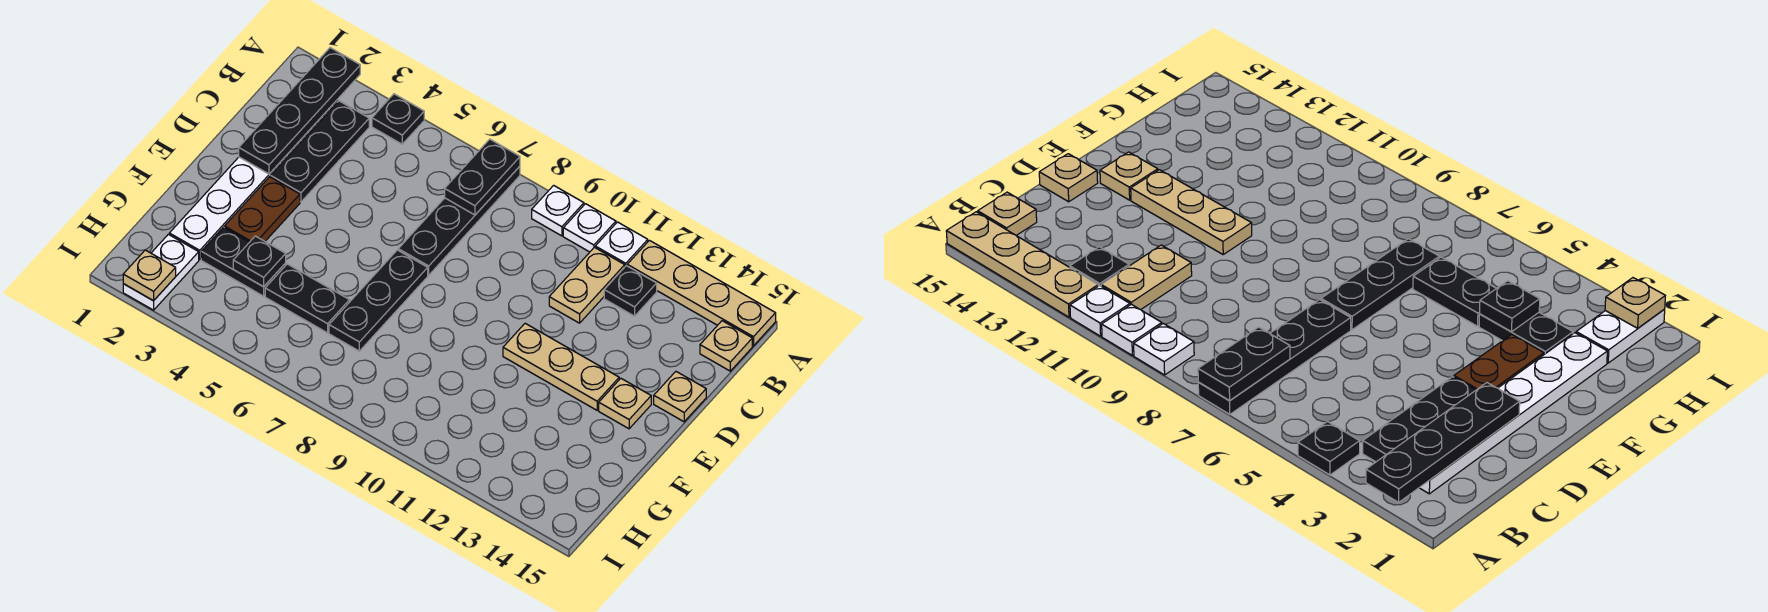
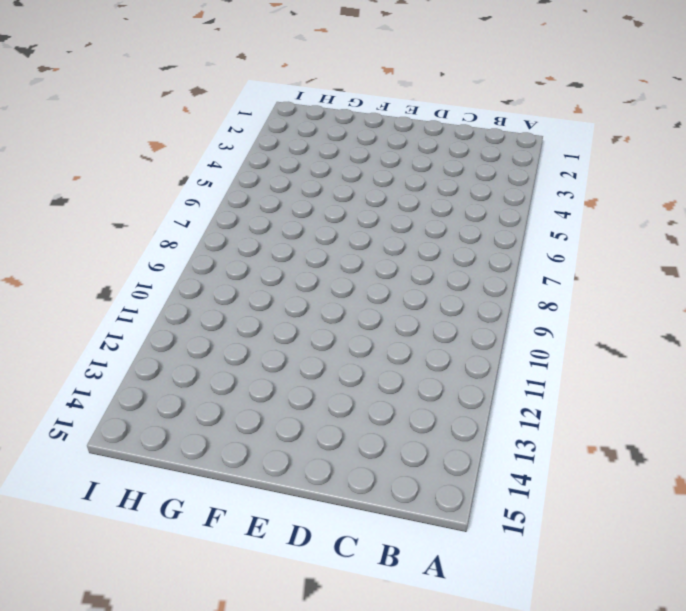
none -> black 1x1 plate [372,94,424,144]
none -> black 1x4 plate [398,166,520,275]
none -> white 1x1 plate [532,185,584,236]

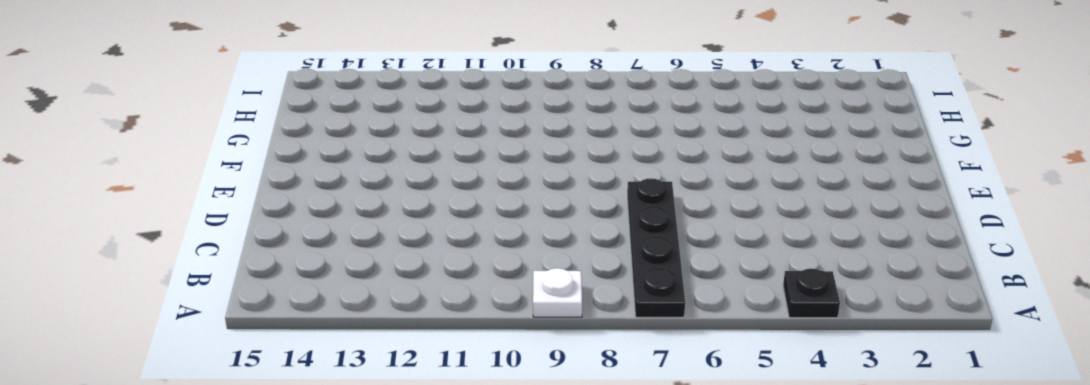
none -> white 1x1 plate [563,204,616,252]
none -> white 1x1 plate [595,222,648,266]
none -> tan 1x4 plate [627,240,776,346]

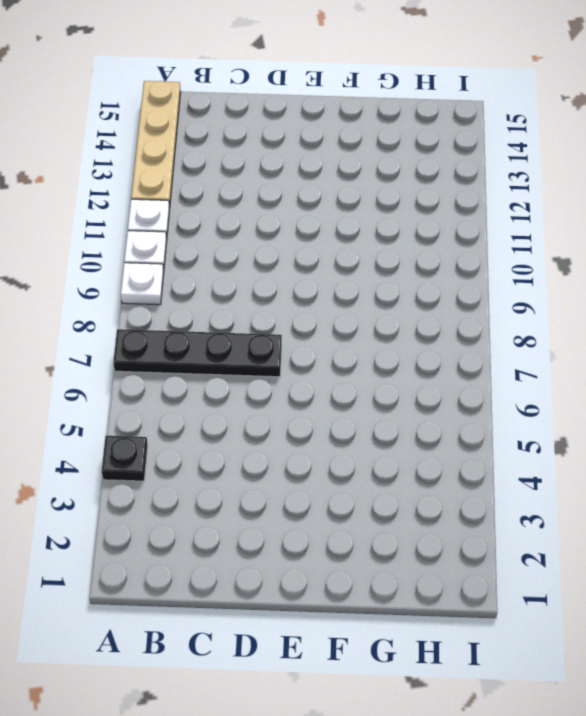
none -> white 1x6 plate [169,100,337,259]
none -> black 1x3 plate [271,101,369,202]
none -> tan 1x2 plate [549,247,625,323]

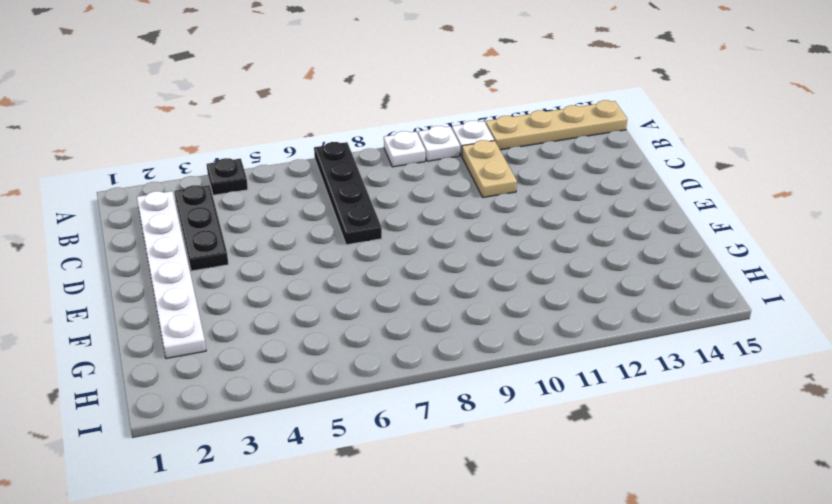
none -> black 1x1 plate [604,266,657,316]
none -> tan 1x1 plate [700,321,752,371]
none -> tan 1x1 plate [654,372,706,422]

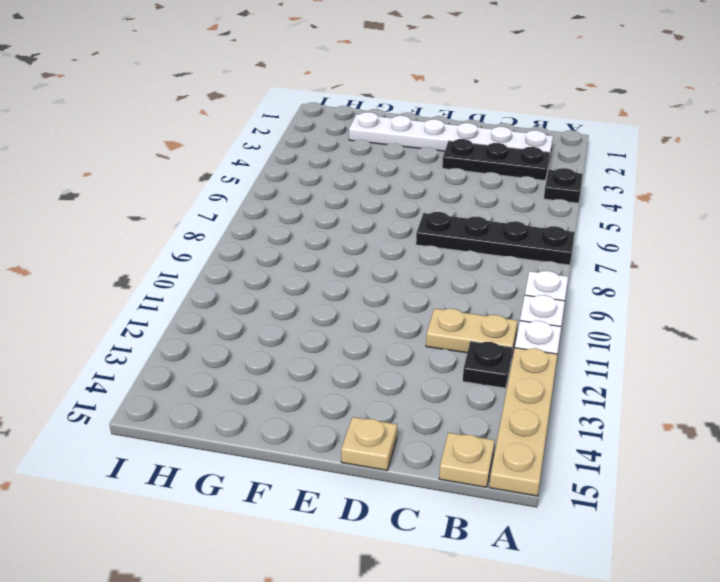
none -> brown 1x2 plate [224,177,300,242]
none -> black 1x3 plate [329,250,428,351]
none -> tan 1x3 plate [503,323,619,410]

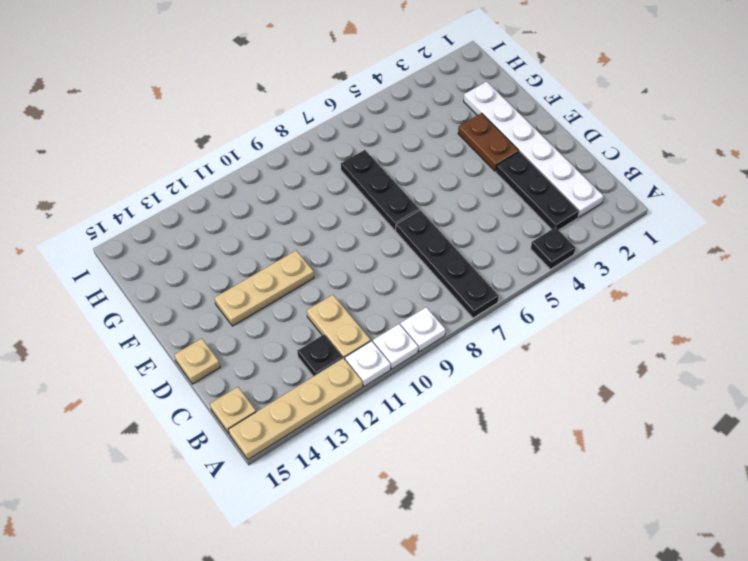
none -> tan 1x1 plate [599,378,651,429]
none -> black 1x2 plate [201,227,286,296]
none -> black 1x2 plate [265,264,350,333]

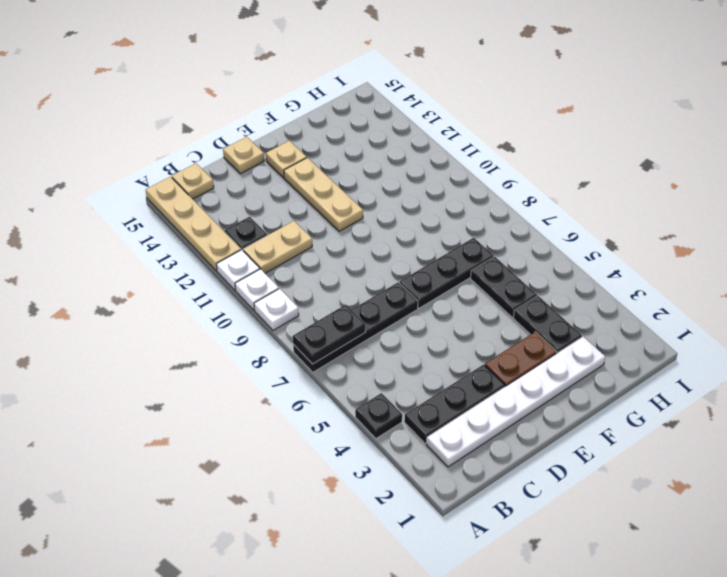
none -> white 1x2 plate [123,234,199,310]
none -> black 1x4 plate [239,48,360,174]
none -> black 1x1 plate [233,236,286,287]

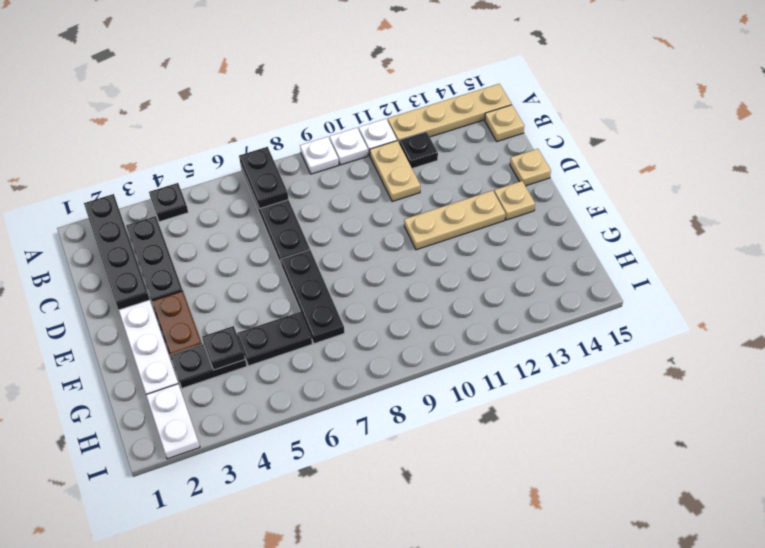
none -> tan 1x1 plate [123,250,176,301]

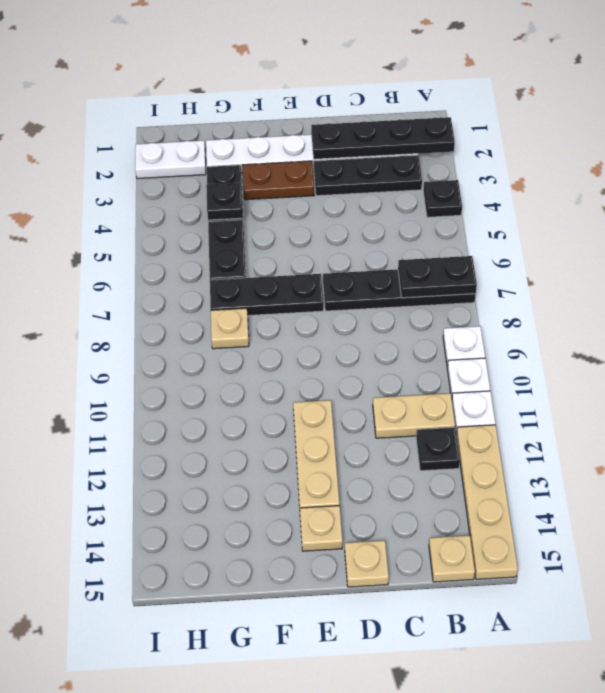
tan 1x1 plate [211,308,249,349] -> tan 1x1 plate moved to [123,250,176,301]

